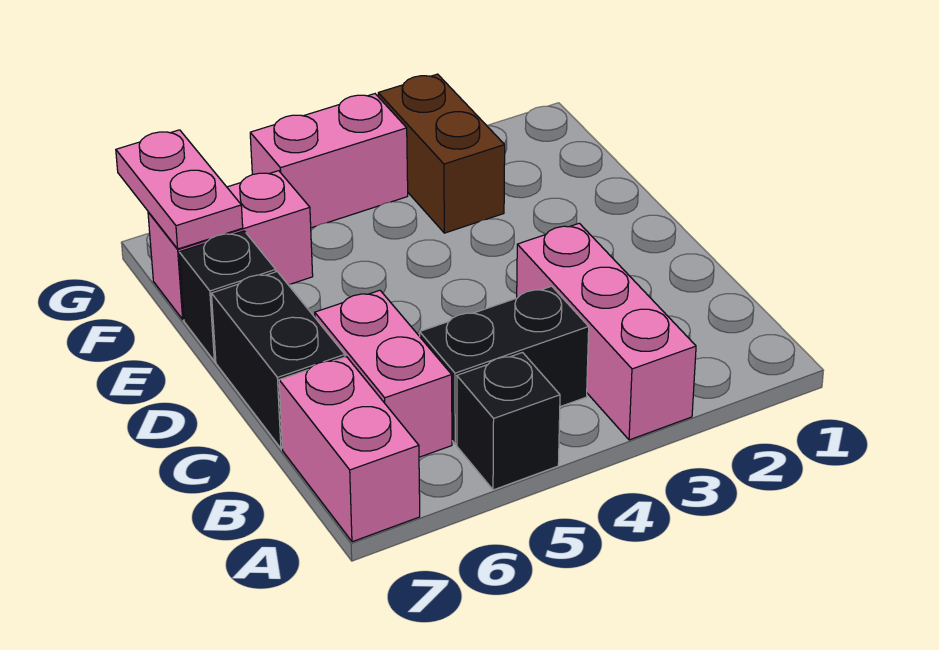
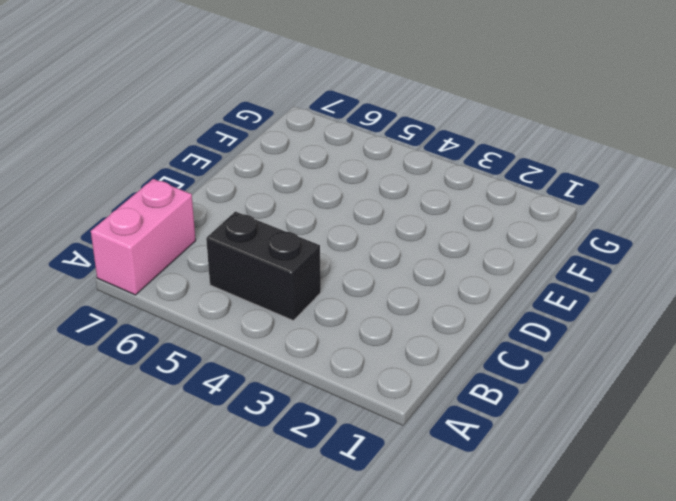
none -> pink 1x3 brick [517,223,696,440]
none -> black 1x1 brick [457,353,560,490]

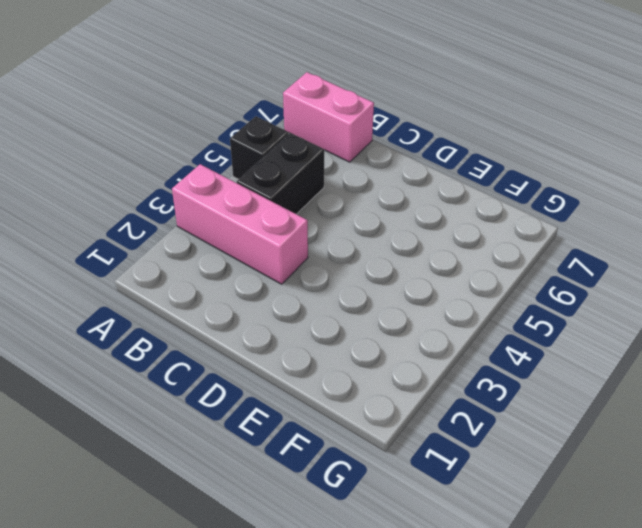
none -> pink 1x2 brick [315,290,452,457]
none -> black 1x2 brick [211,272,345,448]

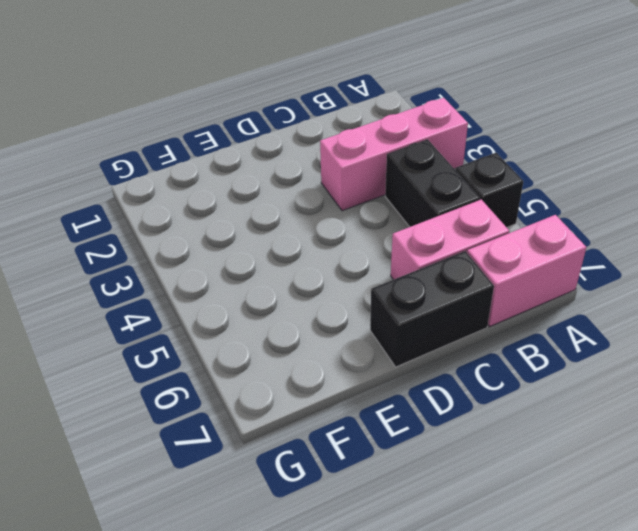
none -> black 1x1 brick [179,231,276,361]
none -> brown 1x2 brick [378,74,505,233]

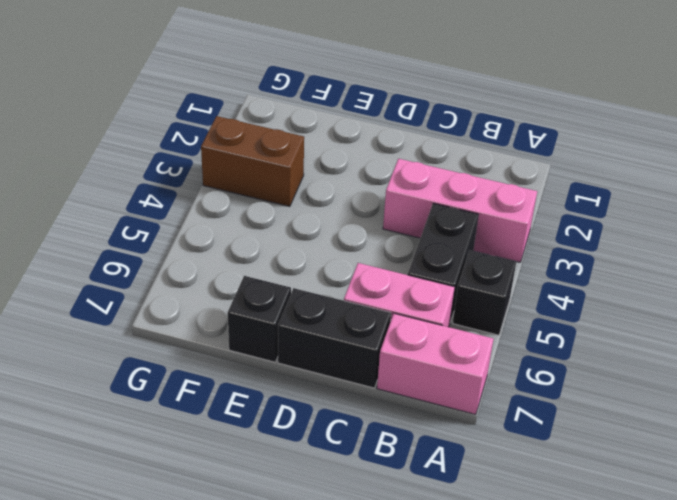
none -> pink 1x2 brick [148,171,313,320]
none -> pink 1x2 brick [250,94,408,228]

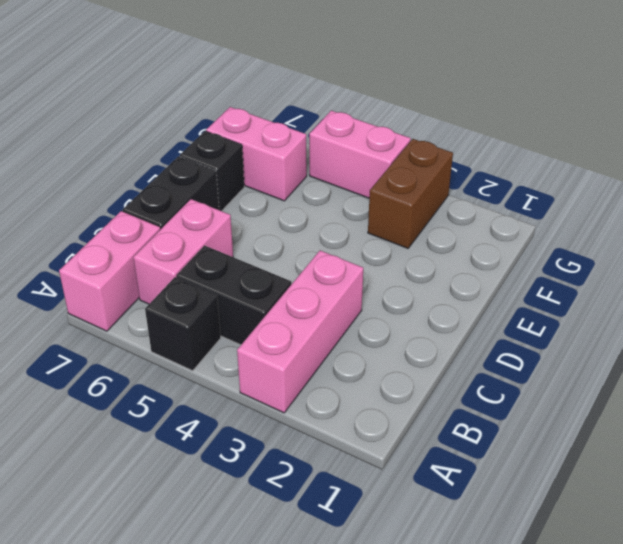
none -> pink 1x2 plate [116,130,243,249]

